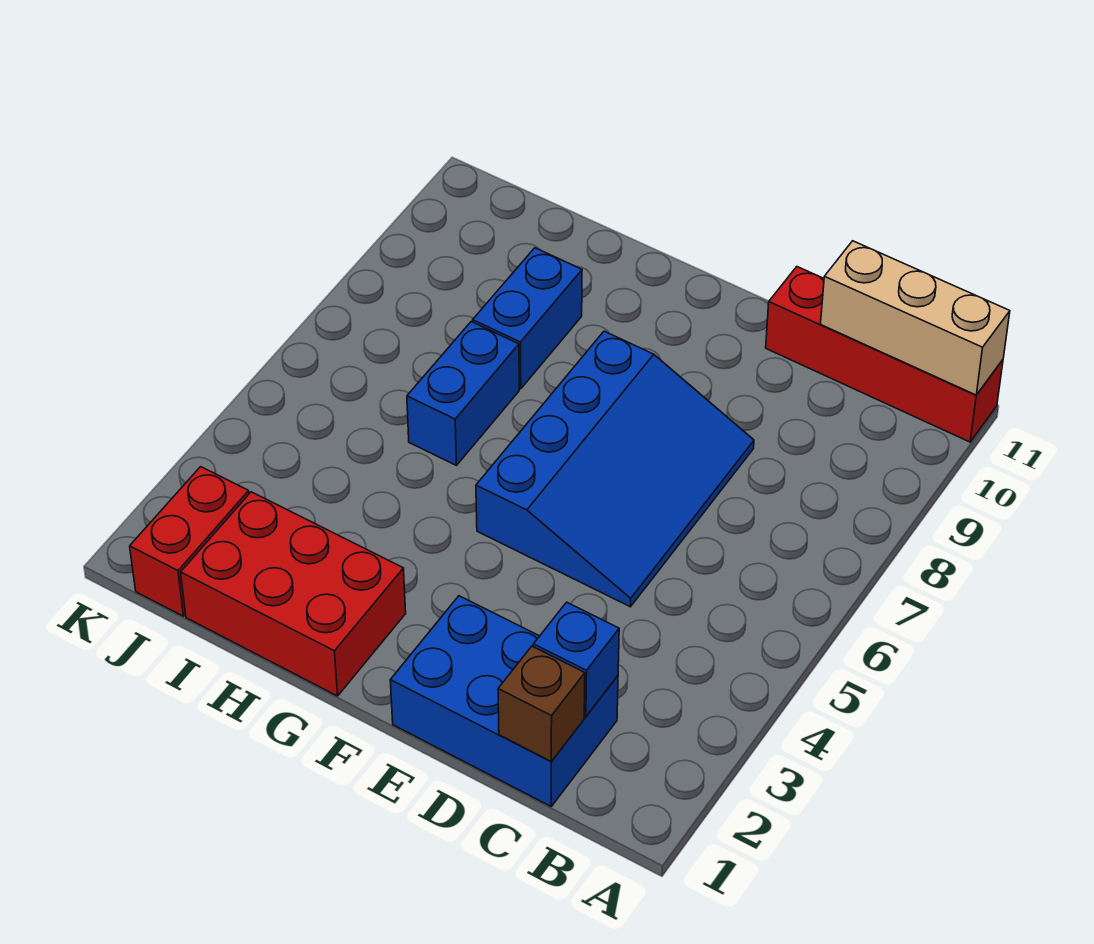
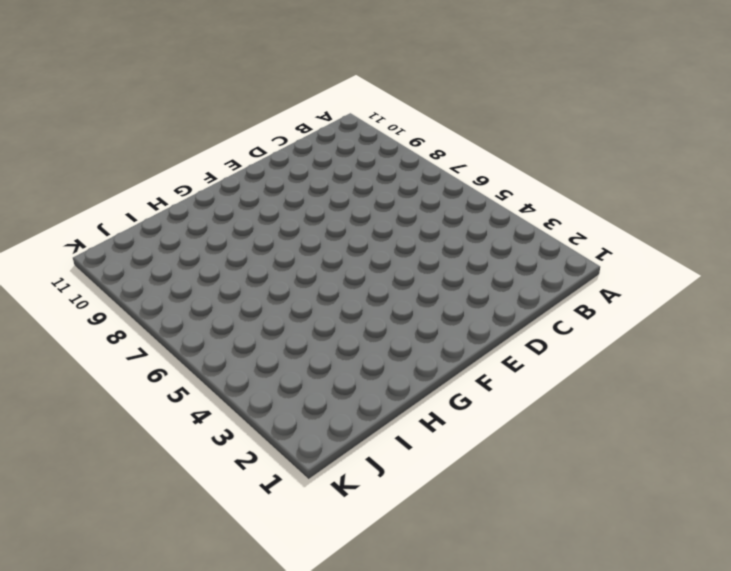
none -> red 1x4 brick [766,267,1003,442]
none -> blue 2x3 brick [390,596,618,806]

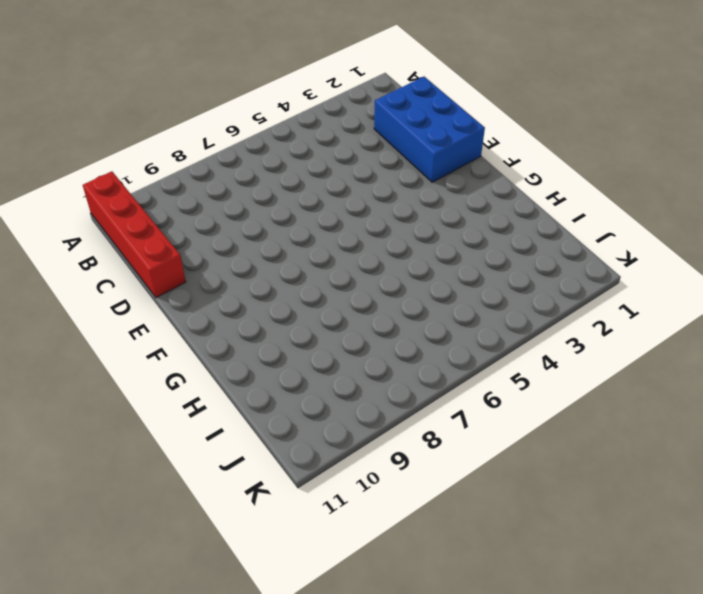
none -> blue 3x4 slope [476,331,754,607]
none -> red 2x3 brick [181,492,406,696]

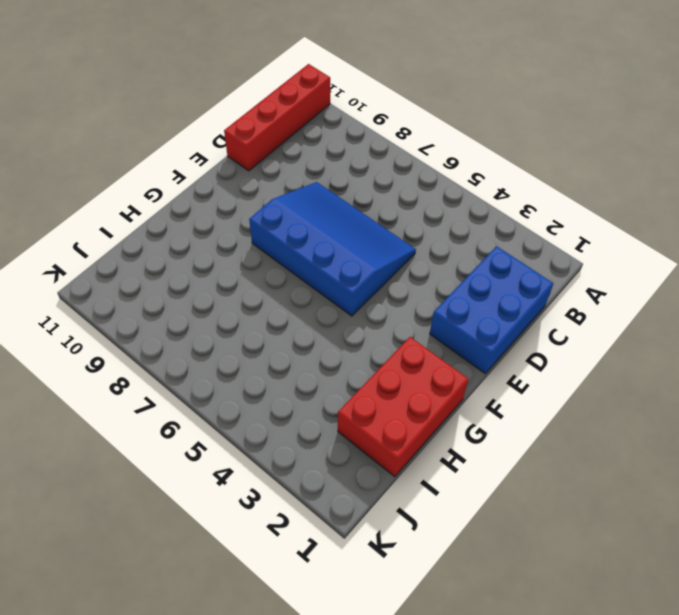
none -> blue 1x2 brick [407,322,519,465]
none -> blue 1x2 brick [473,248,582,389]

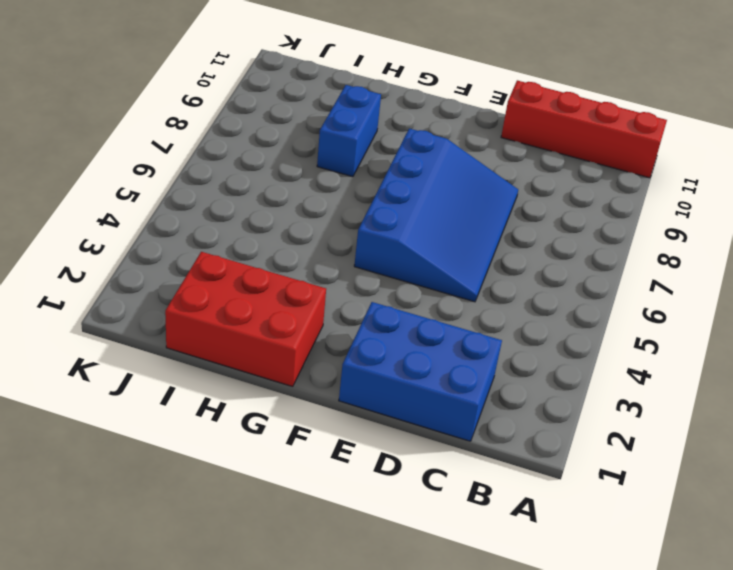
none -> blue 1x2 brick [407,322,519,465]
none -> red 1x2 brick [130,467,249,616]

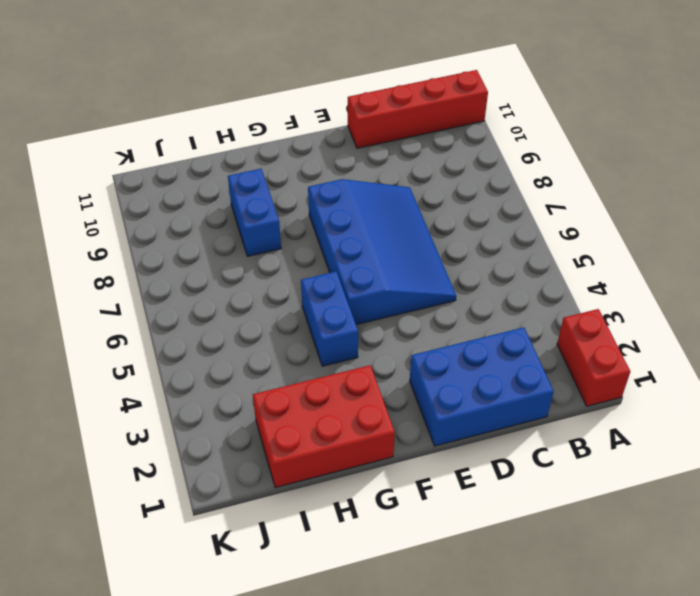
red 1x2 brick [557,309,630,406] -> red 1x2 brick moved to [130,467,249,616]
blue 1x2 brick [301,272,358,366] -> blue 1x2 brick moved to [407,322,519,465]
none -> tan 1x3 brick [821,241,1010,395]
none -> brown 1x1 brick [498,646,585,762]

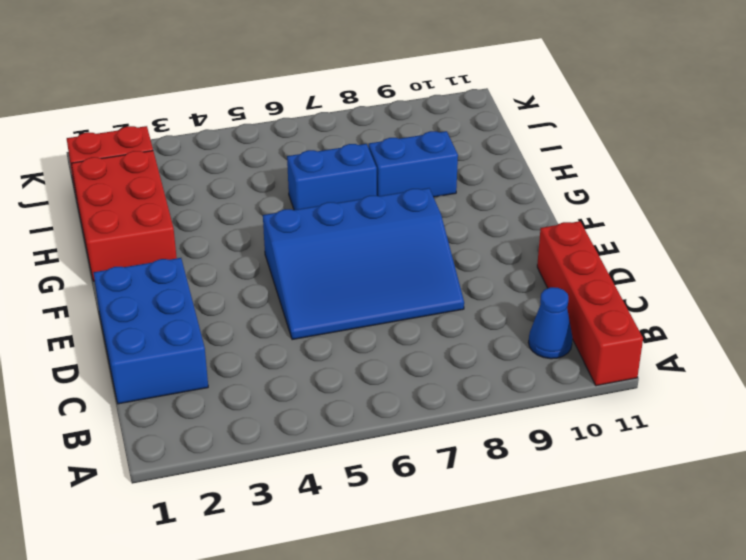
blue 1x1 cone [529,287,573,359] -> none
none -> tan 1x3 brick [821,241,1010,395]
none -> brown 1x1 brick [498,646,585,762]

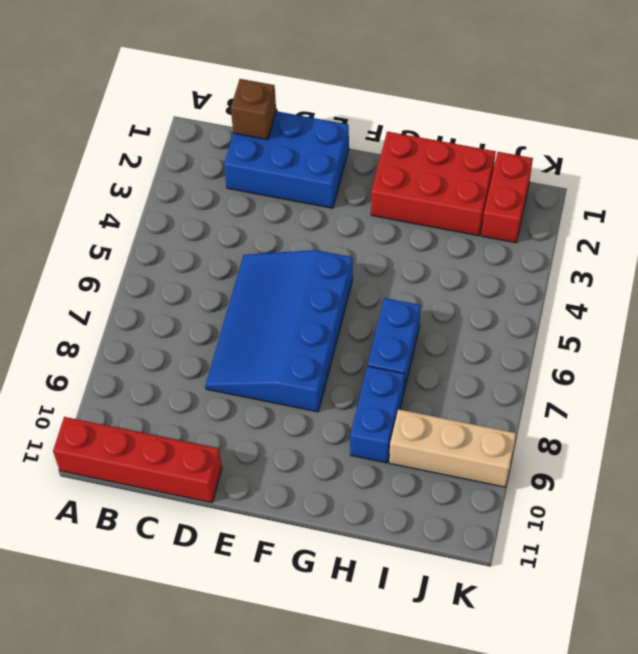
tan 1x3 brick [389,409,516,487] -> tan 1x3 brick moved to [821,241,1010,395]
none -> blue 1x1 brick [533,602,619,717]

